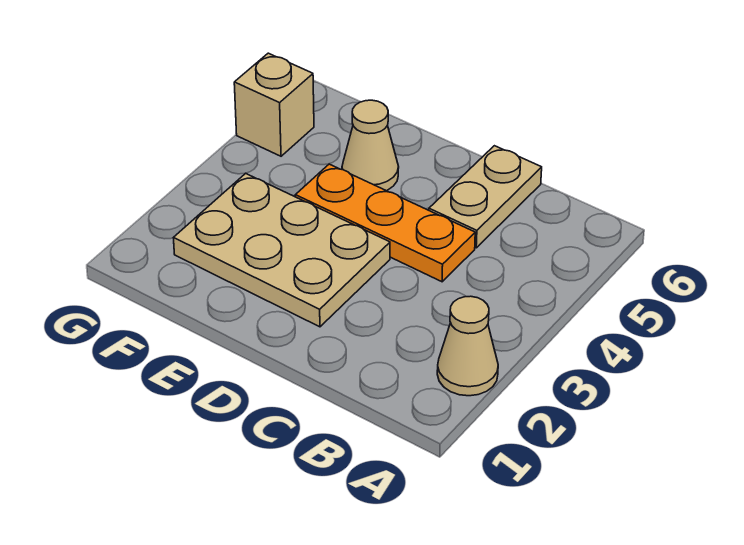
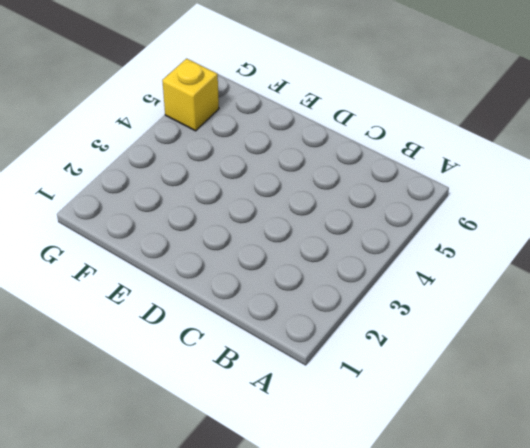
yellow 1x1 brick [162,59,219,131] -> tan 1x1 brick [234,53,314,156]
none -> tan 1x1 cone [437,296,498,396]
none -> orange 1x3 plate [295,164,475,282]

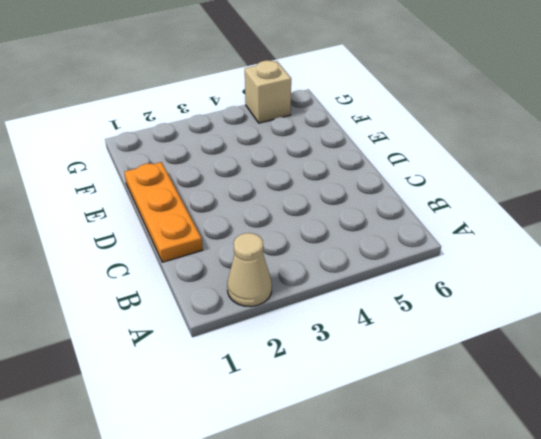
orange 1x3 plate [124,162,203,262] -> orange 1x3 plate moved to [295,164,475,282]
none -> tan 1x2 plate [429,146,542,248]
none -> tan 2x3 plate [174,173,390,327]

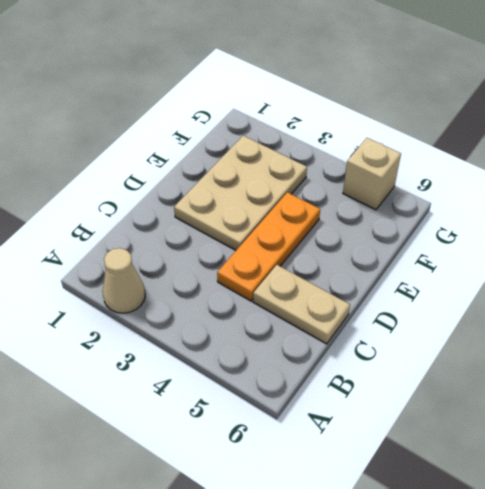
none -> tan 1x1 cone [342,100,399,191]

